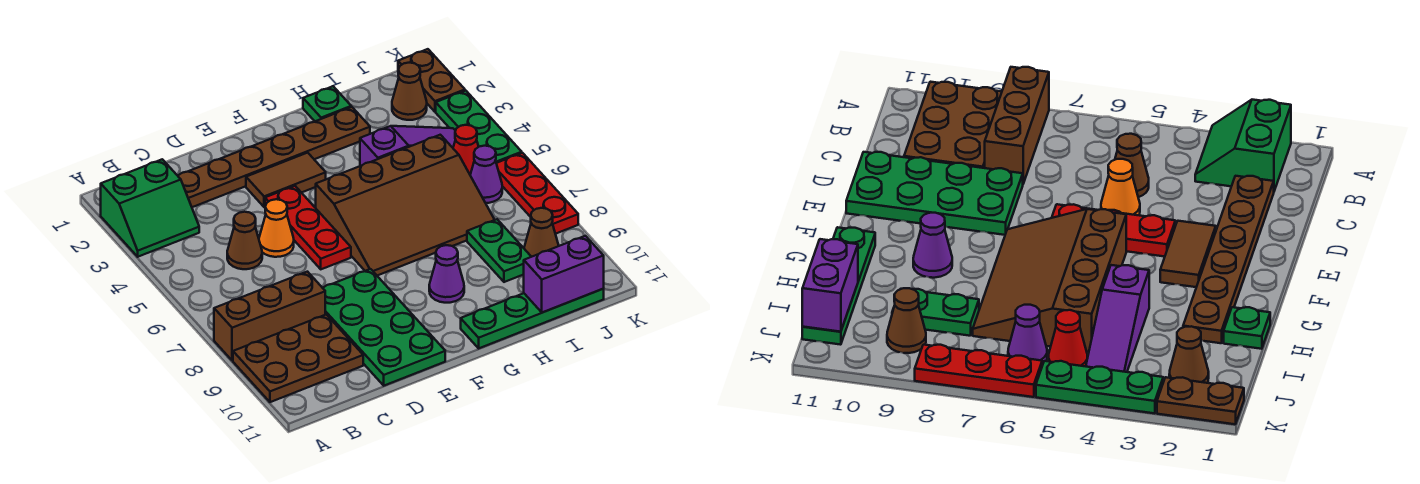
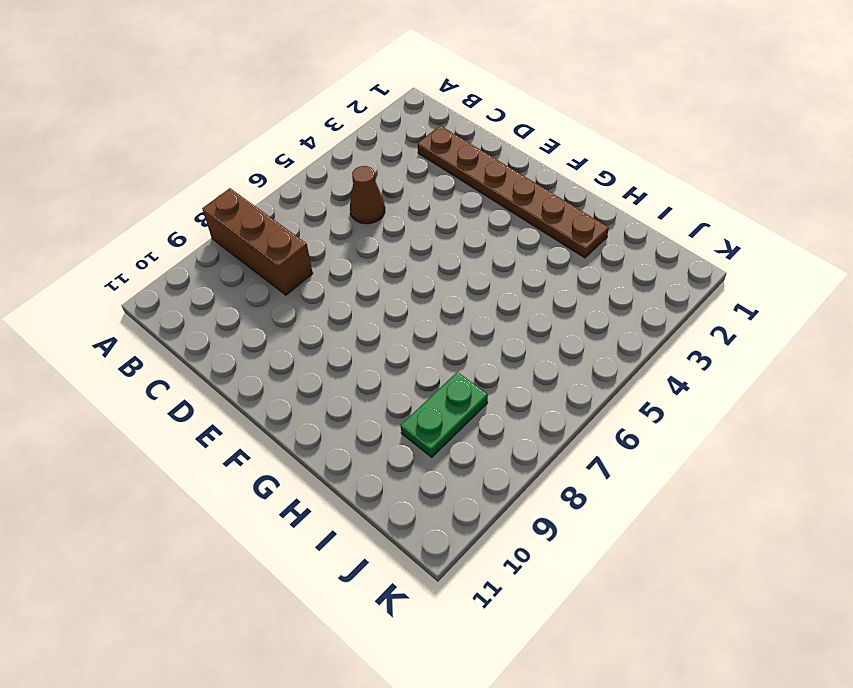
none -> green 2x2 slope [101,159,199,257]
none -> brown 2x3 plate [233,315,363,402]
none -> orange 1x1 cone [259,199,294,257]

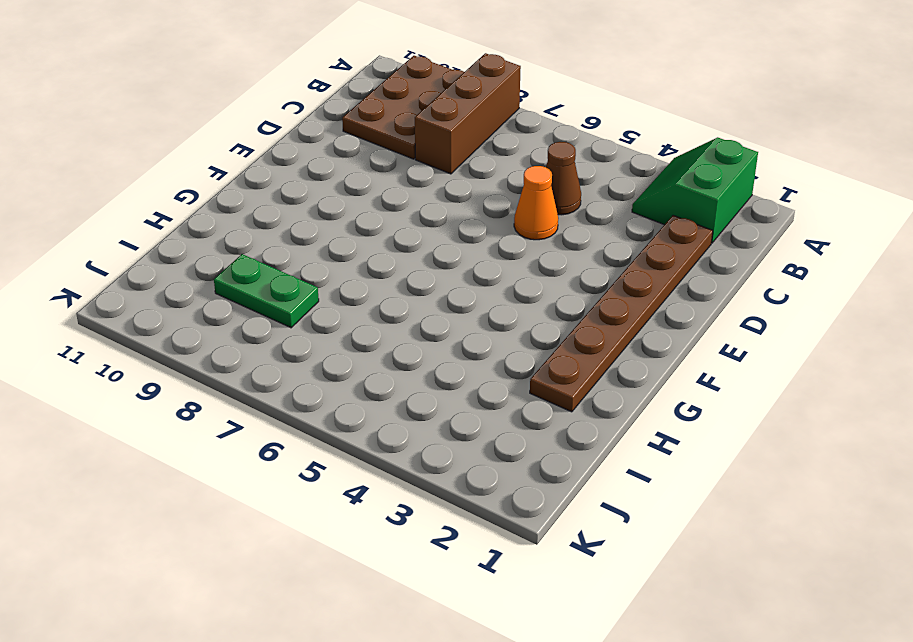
none -> green 2x4 plate [323,269,445,386]
none -> brown 1x2 tile [246,153,326,207]
none -> red 1x3 plate [265,186,351,269]

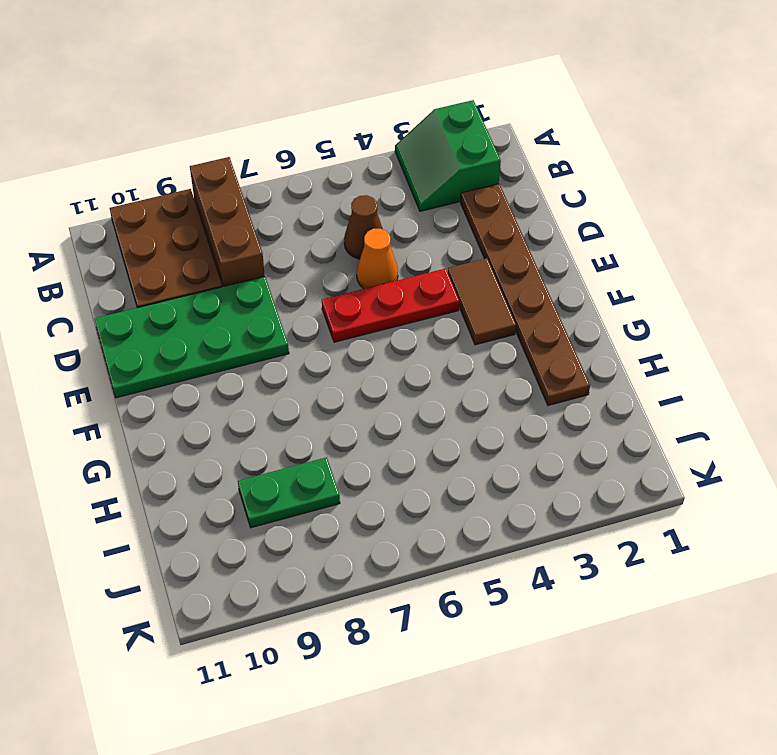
none -> brown 3x4 slope [316,135,494,276]
none -> purple 1x1 cone [429,245,464,303]
none -> green 1x4 plate [461,289,604,348]

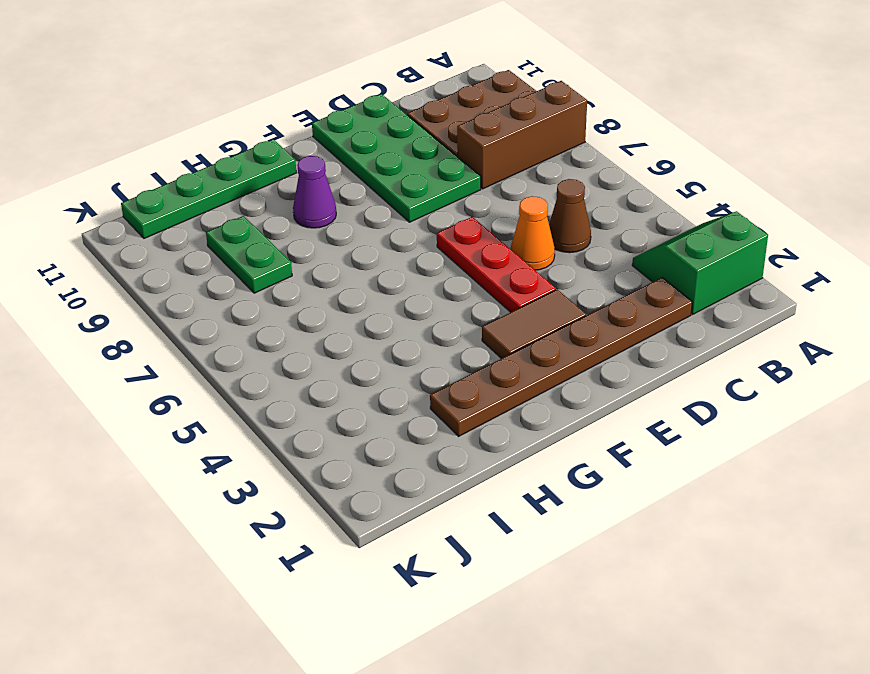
none -> brown 3x4 slope [316,135,494,276]
none -> green 1x1 plate [303,86,351,121]
none -> purple 1x3 slope [360,126,456,166]

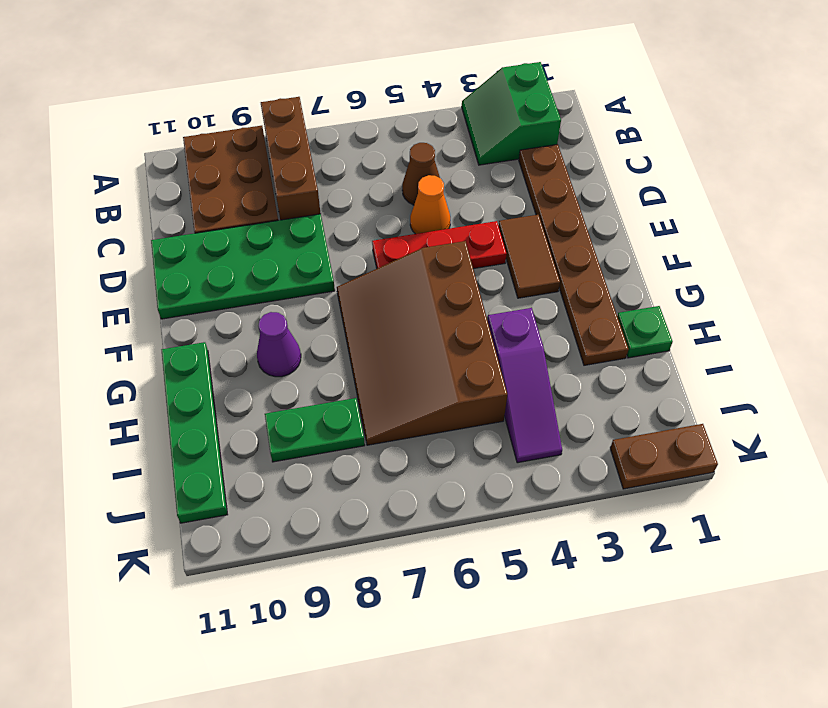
none -> brown 1x1 cone [392,63,427,120]
none -> red 1x1 cone [453,125,479,174]
none -> purple 1x1 cone [470,146,502,203]

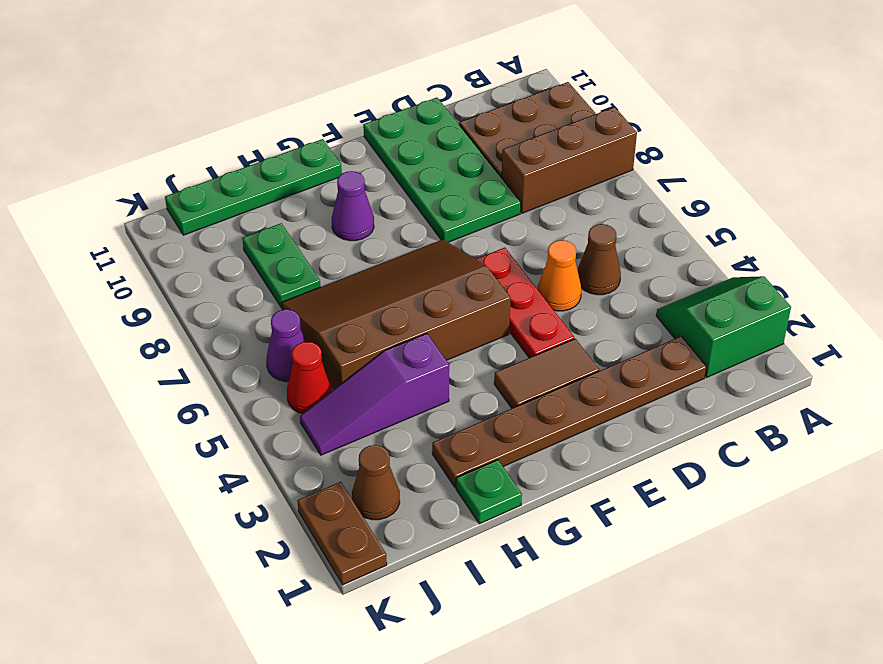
none -> brown 1x1 cone [524,208,559,257]
none -> green 1x3 plate [436,91,522,163]
none -> red 1x3 plate [496,153,578,234]

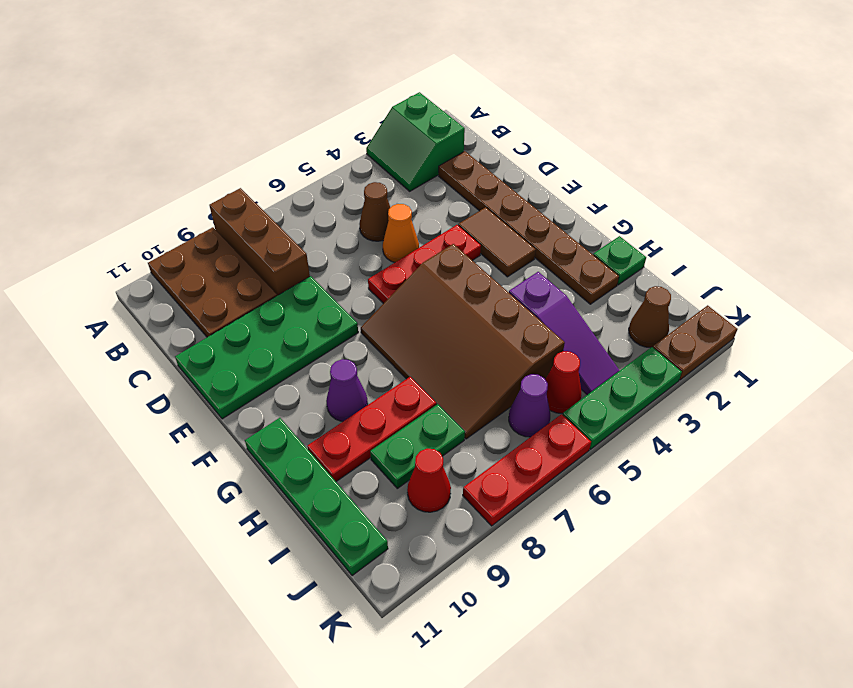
red 1x3 plate [307,377,436,481] -> none
red 1x1 cone [407,449,451,512] -> brown 1x1 cone [524,208,559,257]
none -> purple 1x2 brick [524,236,604,313]

